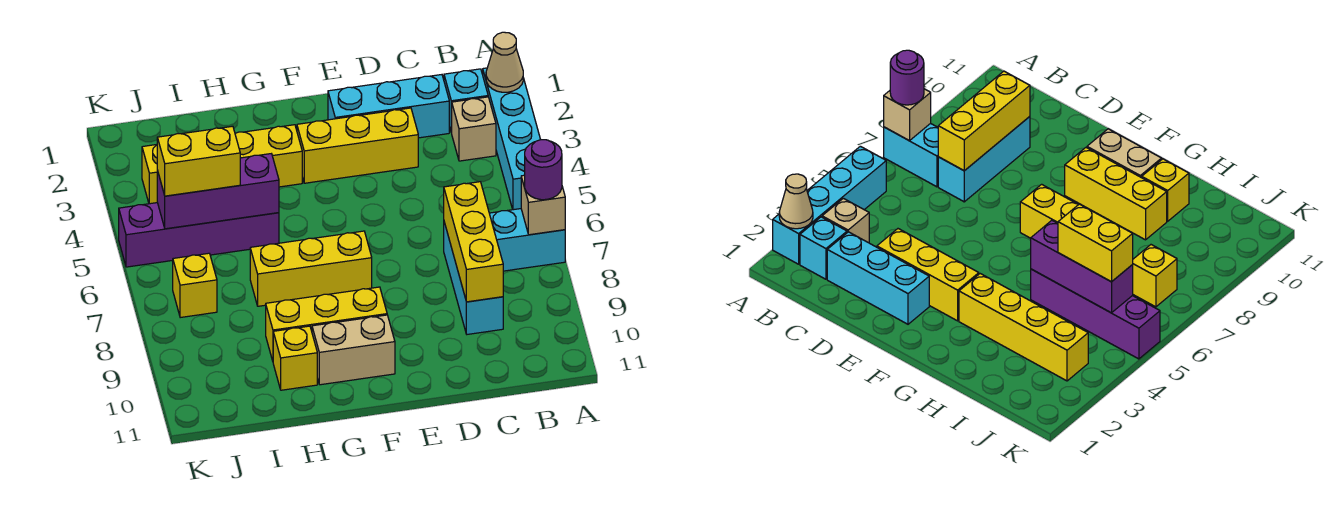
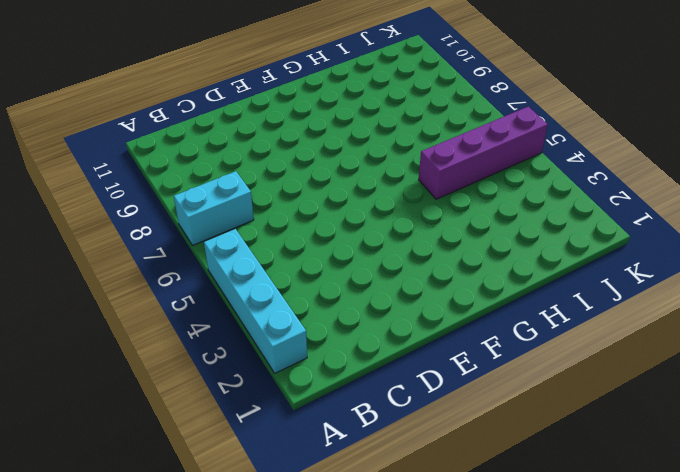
none -> cyan 1x1 brick [444,69,488,133]
none -> tan 1x1 brick [452,97,496,161]
none -> cyan 1x3 brick [328,75,449,138]

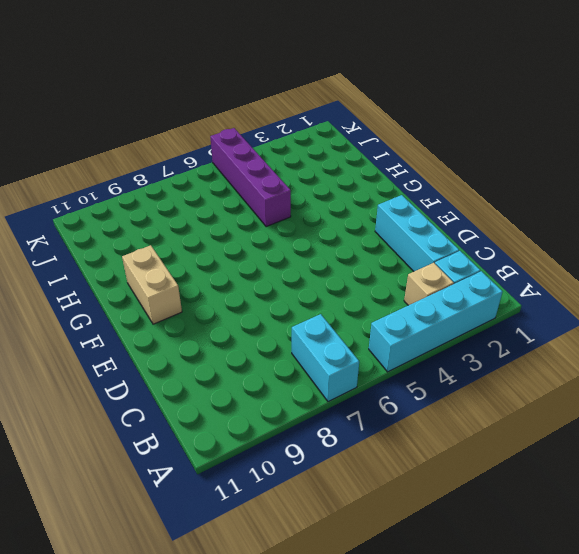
none -> cyan 1x3 brick [444,222,503,334]
none -> yellow 1x3 brick [297,108,418,183]
none -> yellow 1x3 brick [250,231,372,306]

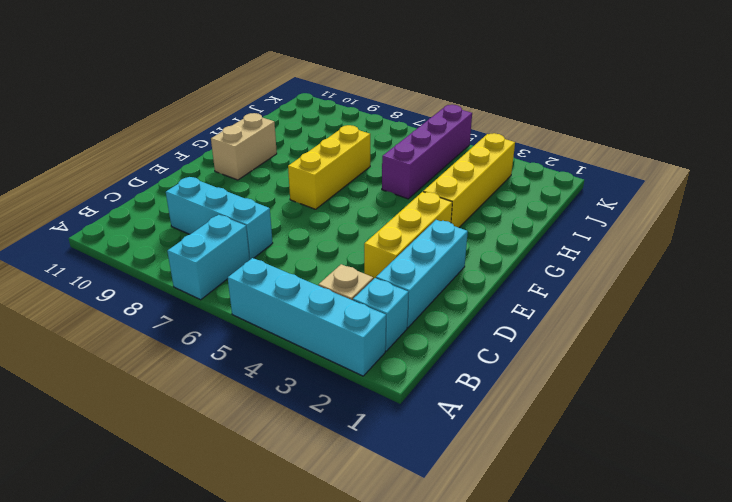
none -> yellow 1x3 brick [266,287,387,361]
none -> yellow 1x1 brick [273,326,317,390]
none -> yellow 1x1 brick [173,253,217,318]

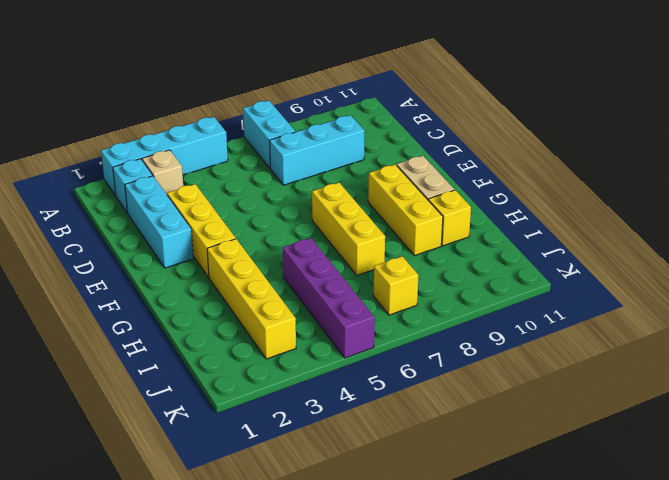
none -> tan 1x1 cone [486,32,523,92]
none -> tan 1x1 brick [521,175,565,235]
none -> yellow 1x3 brick [444,182,503,302]

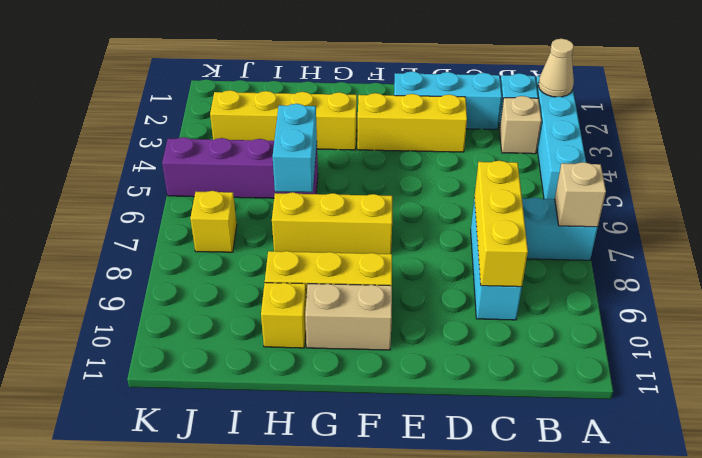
cyan 1x2 brick [273,104,317,192] -> purple 1x3 brick [157,154,279,229]
none -> purple 1x1 round brick [525,140,562,200]
none -> yellow 1x2 brick [157,126,240,196]

